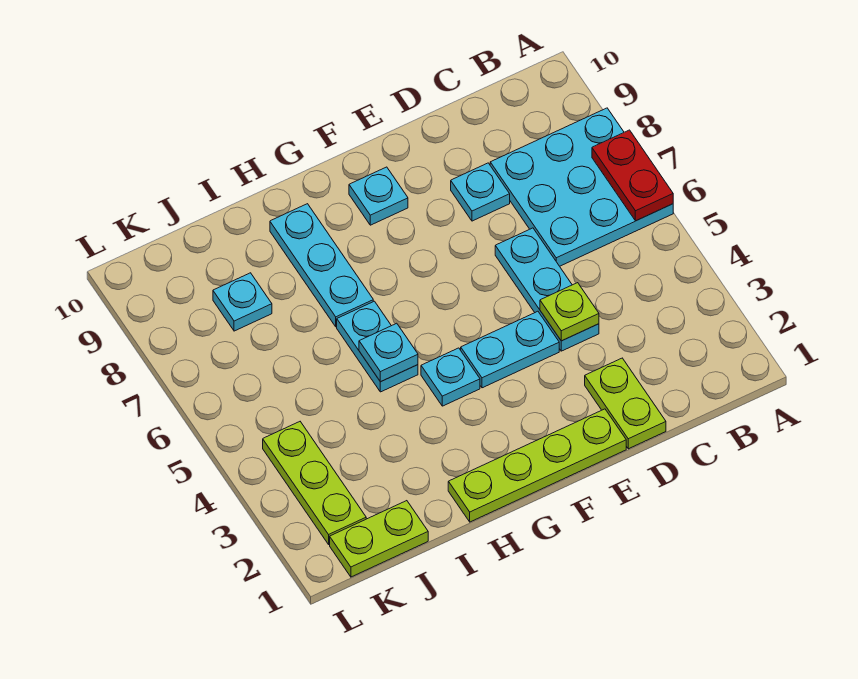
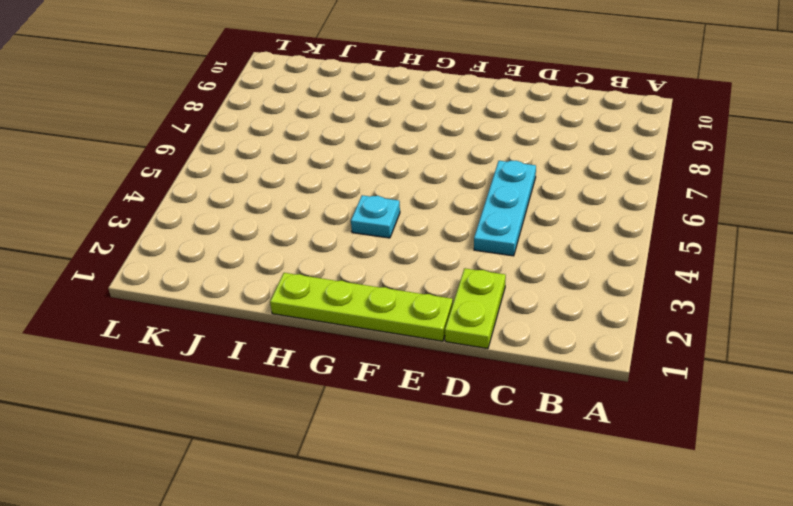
none -> cyan 3x3 plate [490,108,673,266]
none -> cyan 1x1 plate [451,163,510,221]
none -> cyan 1x2 plate [461,311,559,388]

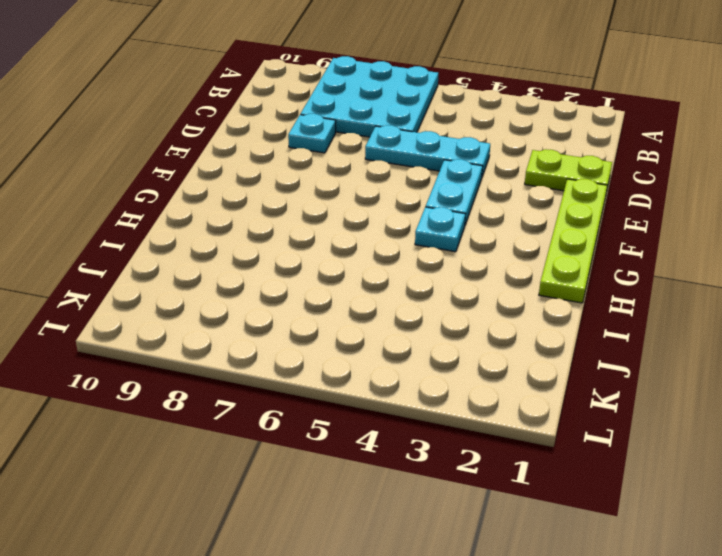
none -> cyan 1x1 plate [349,167,408,225]
none -> cyan 1x2 plate [337,301,418,392]
none -> cyan 1x3 plate [270,204,373,327]

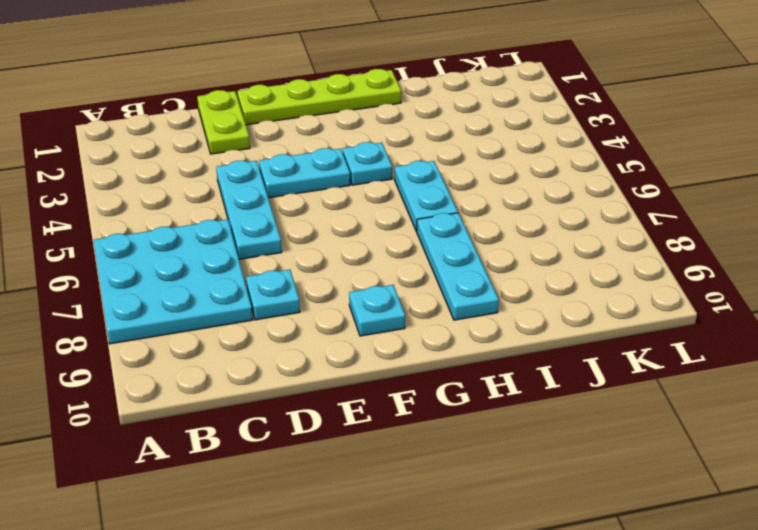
none -> lime 1x2 plate [330,501,428,577]
none -> cyan 1x1 plate [213,273,272,331]
none -> lime 1x3 plate [263,422,366,544]

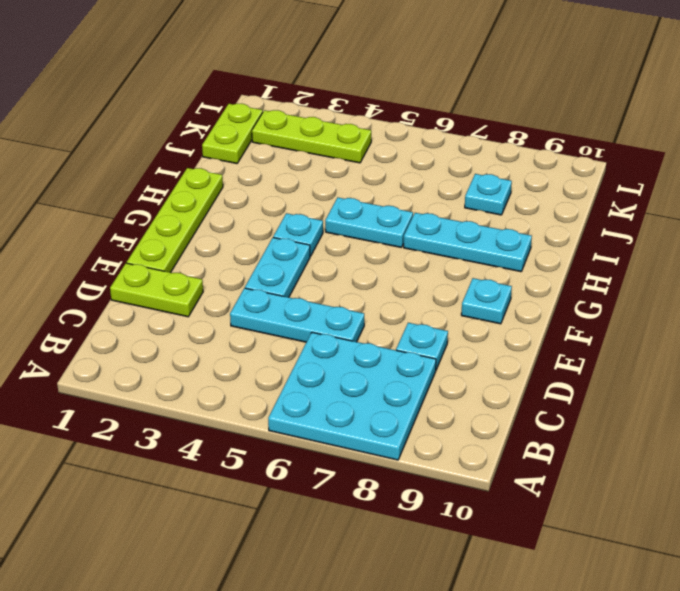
none -> red 1x2 plate [592,130,673,221]
none -> lime 1x1 plate [540,283,599,341]
none -> cyan 1x1 plate [359,323,418,382]

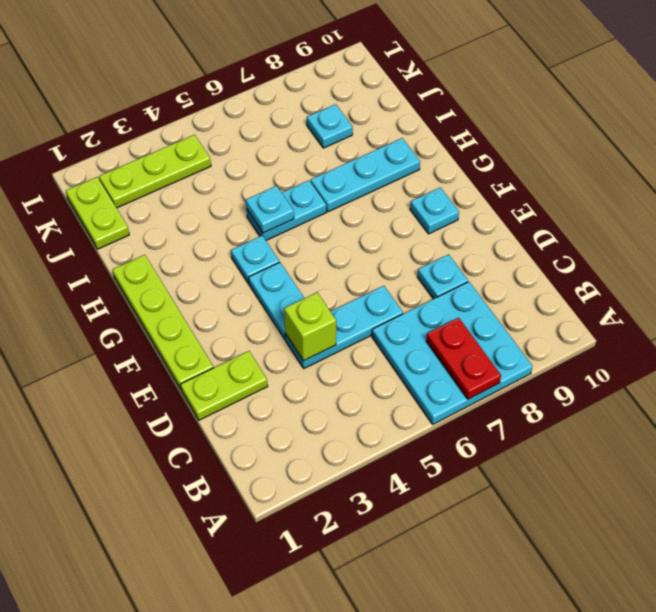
red 1x2 plate [426,318,501,399] -> red 1x2 plate turned to [592,130,673,221]
lime 1x1 brick [284,293,336,361] -> lime 1x1 plate [540,283,599,341]

